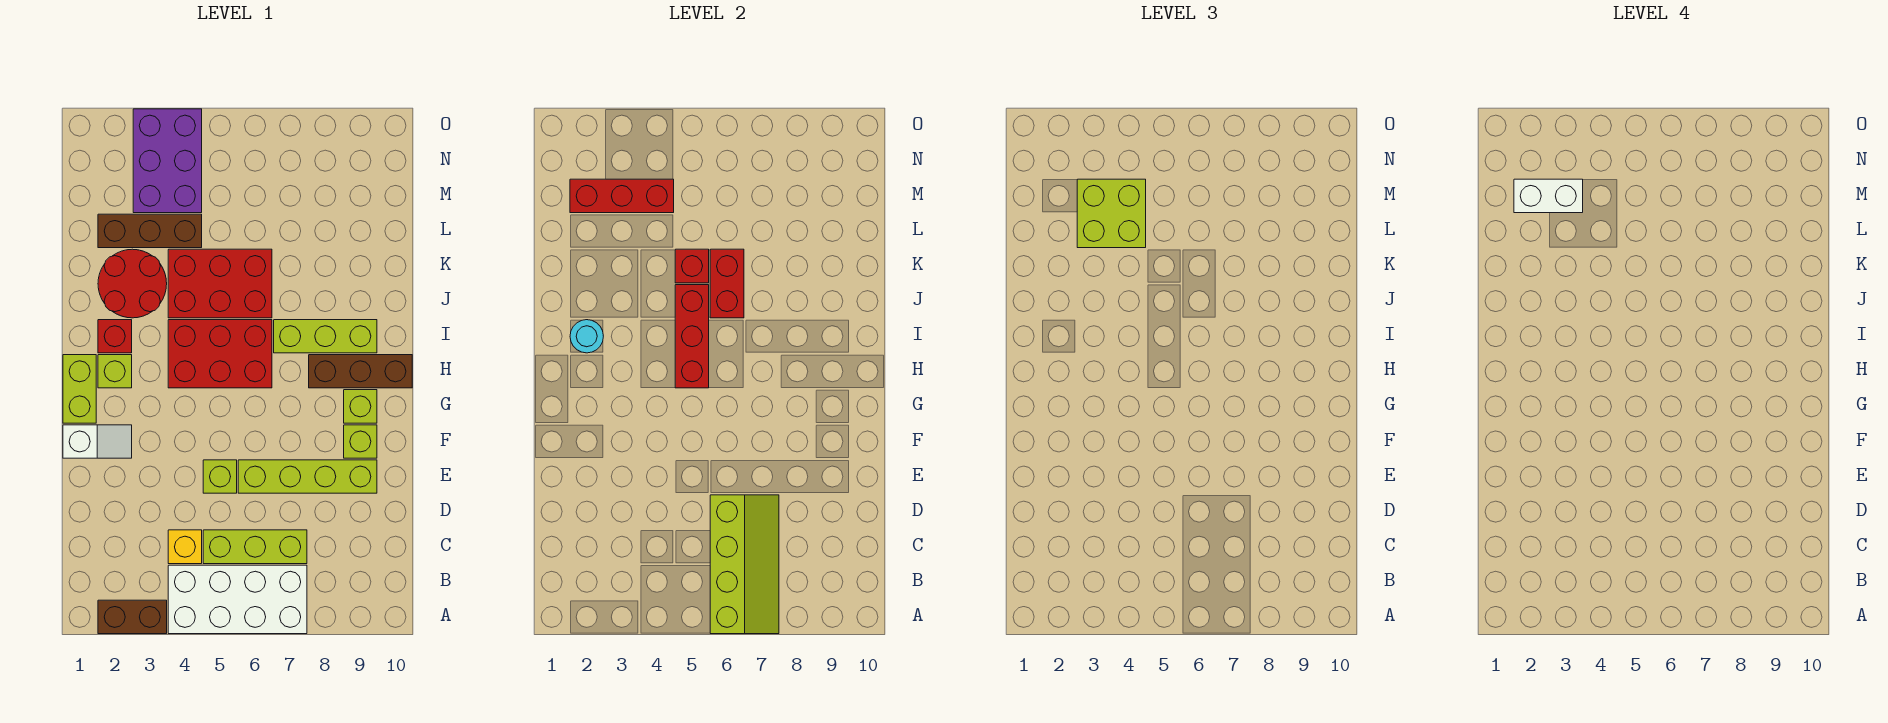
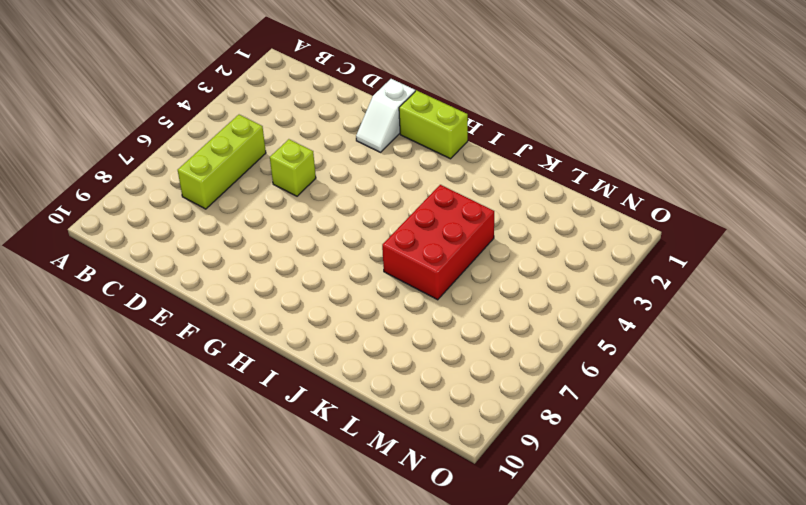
none -> brown 1x2 brick [98,600,167,634]
none -> white 2x4 brick [168,565,307,634]
none -> yellow 1x1 brick [168,530,202,564]

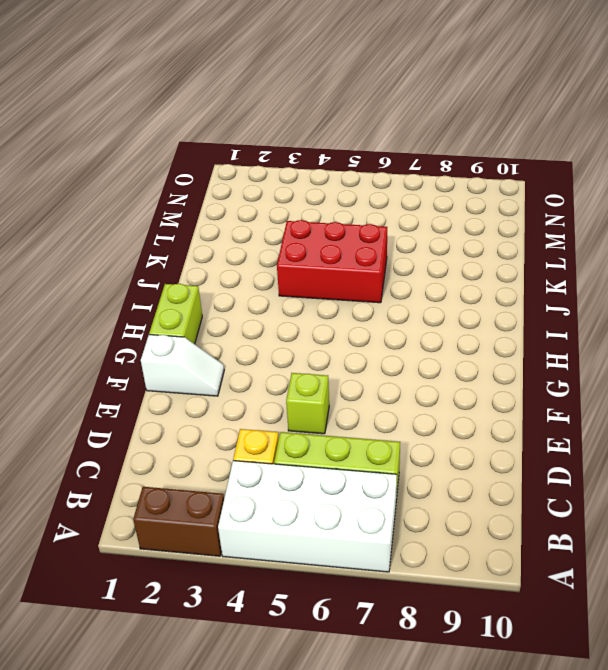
none -> lime 1x4 brick [238,460,377,493]
none -> lime 1x1 brick [344,425,377,458]
none -> lime 1x1 brick [344,390,377,423]

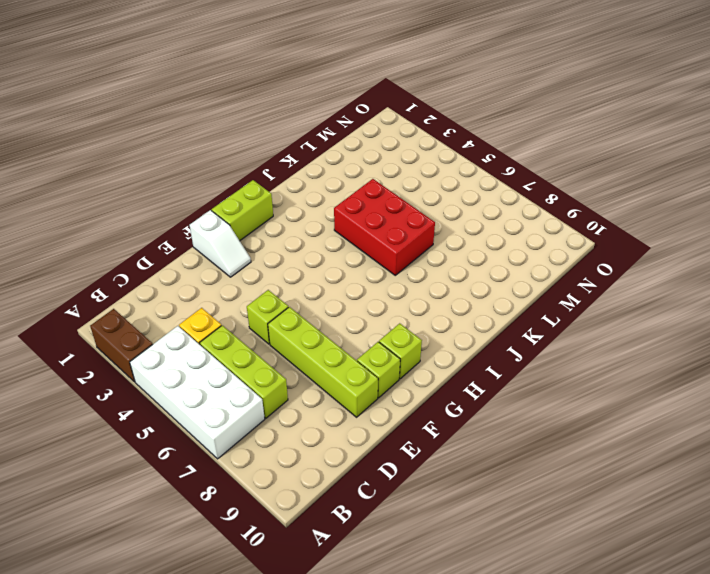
none -> lime 1x1 brick [98,355,132,388]
none -> red 2x3 brick [168,320,272,388]
none -> brown 1x3 brick [309,355,412,388]

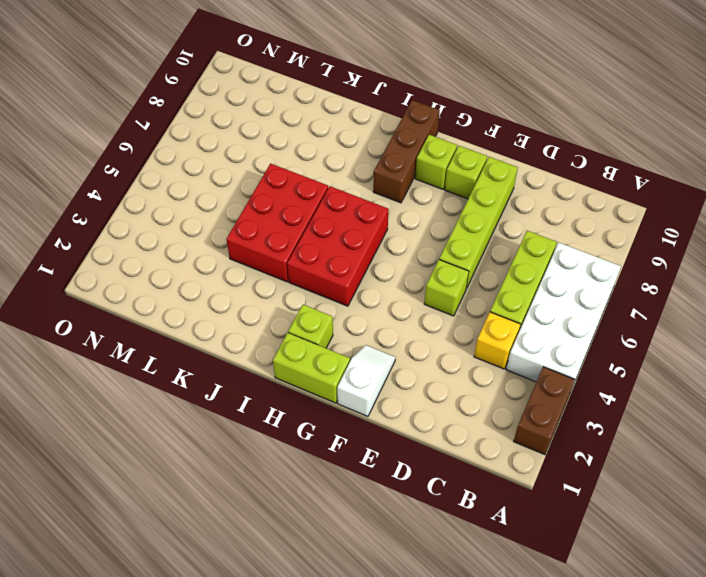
none -> red 1x1 brick [98,320,132,353]
none -> lime 1x3 brick [274,320,377,353]
none -> red 2x2 round brick [98,249,167,318]

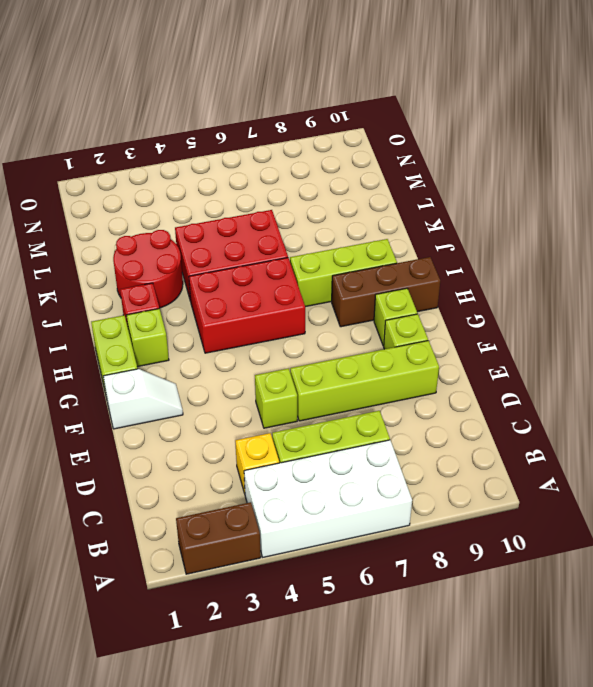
none -> brown 1x3 brick [98,214,202,248]
none -> purple 2x3 brick [133,109,202,213]
none -> lime 2x4 slope [710,495,779,634]

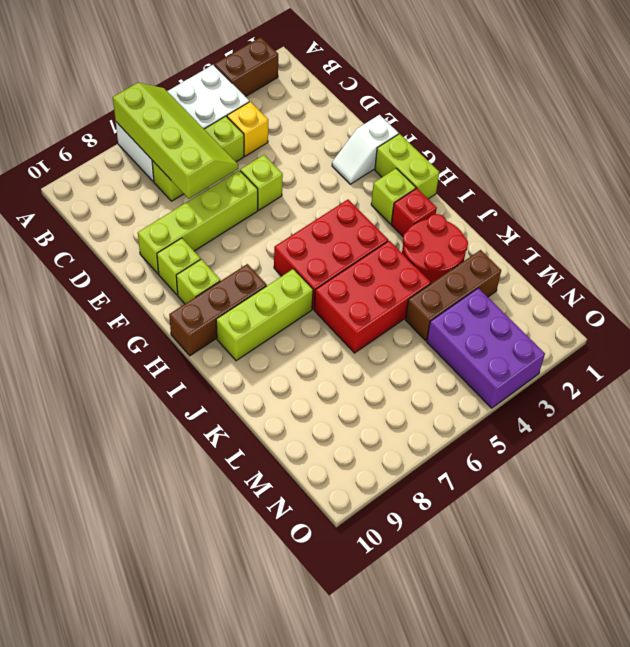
lime 2x4 slope [113,83,238,199] -> lime 2x4 slope turned to [710,495,779,634]
none -> red 1x3 brick [675,285,709,388]
none -> cyan 1x1 round brick [570,320,603,353]
none -> red 1x2 brick [710,249,744,318]

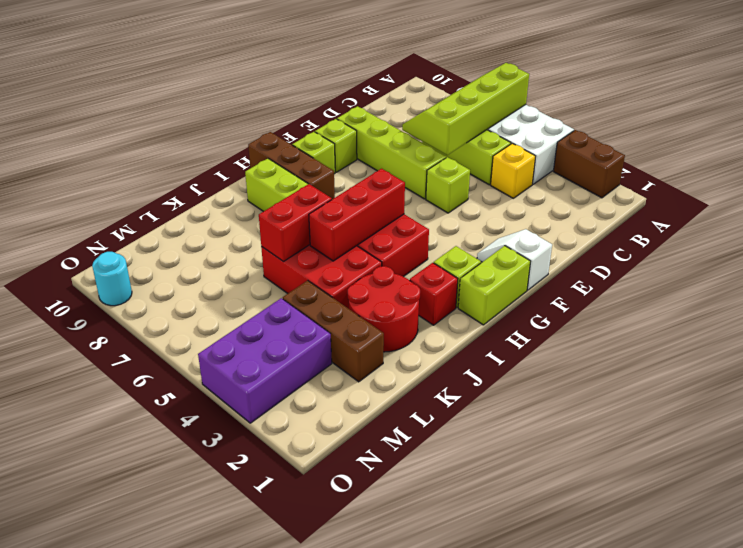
cyan 1x1 round brick [92,252,132,306] -> cyan 1x1 round brick moved to [570,320,603,353]
none -> red 1x1 brick [675,249,709,283]
none -> red 1x3 brick [570,179,674,213]
none -> lime 2x2 brick [1077,179,1146,248]

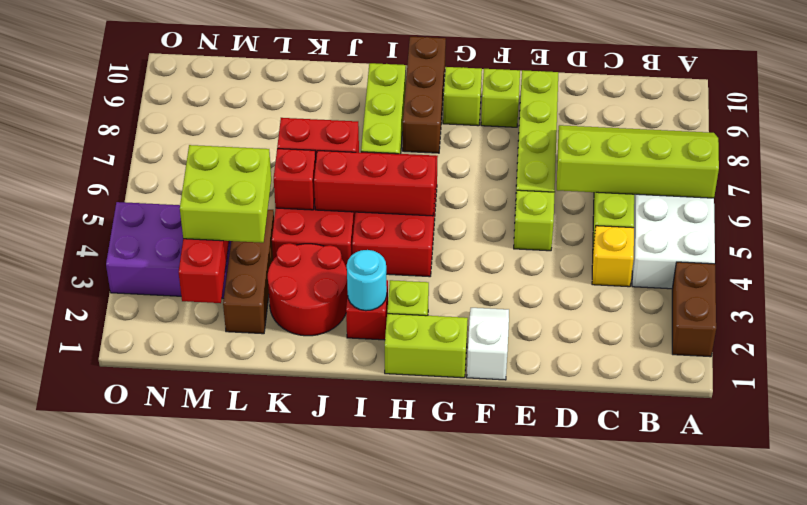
none -> white 1x2 brick [1514,179,1583,213]

